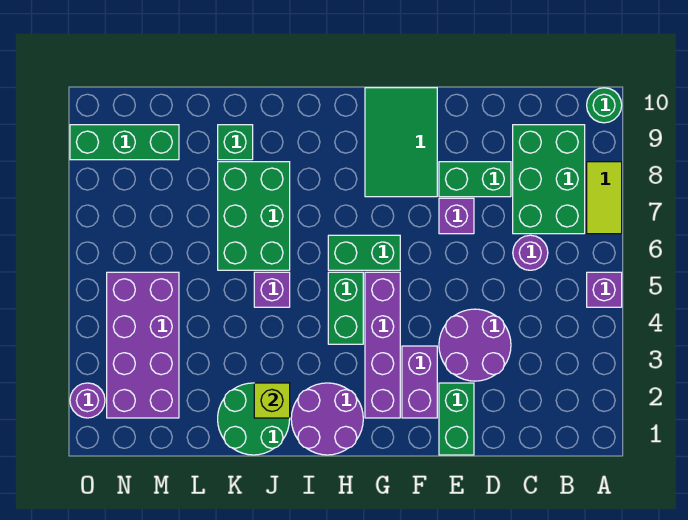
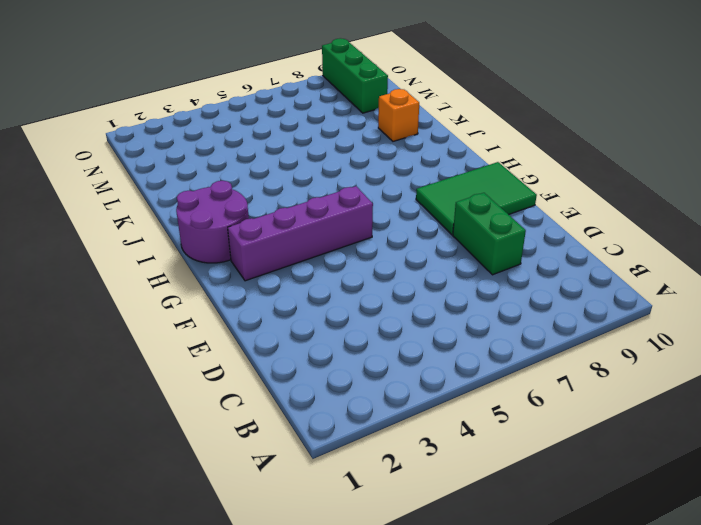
orange 1x1 brick [378,89,419,141] -> green 1x1 brick [218,125,253,160]
none -> purple 1x1 brick [587,272,622,307]
none -> lime 1x2 tile [587,162,622,234]
none -> green 1x1 round brick [587,88,622,123]

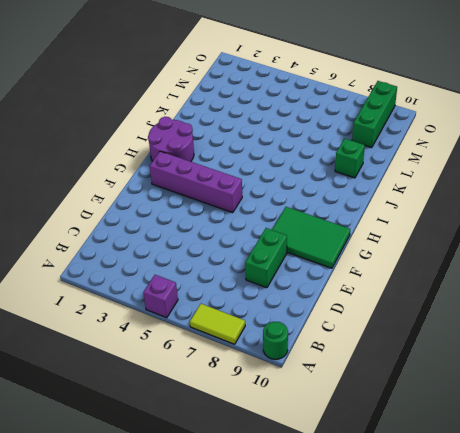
none -> green 2x3 brick [513,125,585,234]
none -> purple 1x1 round brick [513,235,548,270]
none -> purple 2x2 round brick [439,309,511,381]

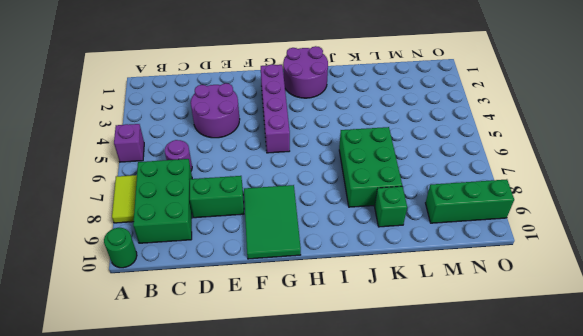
none -> green 1x2 brick [439,383,474,455]
none -> purple 1x1 brick [439,198,474,234]
none -> purple 1x2 brick [402,346,437,418]

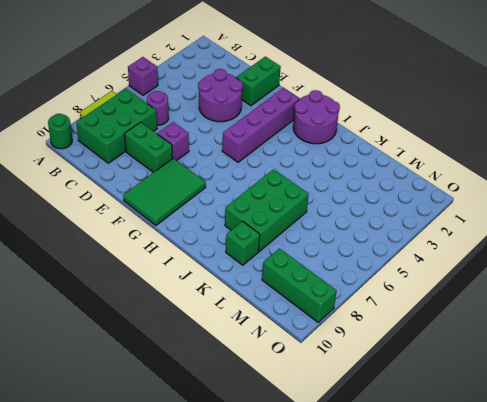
none -> purple 1x2 brick [402,346,437,418]
none -> green 1x2 brick [328,235,400,270]
none -> green 1x2 brick [328,272,363,344]

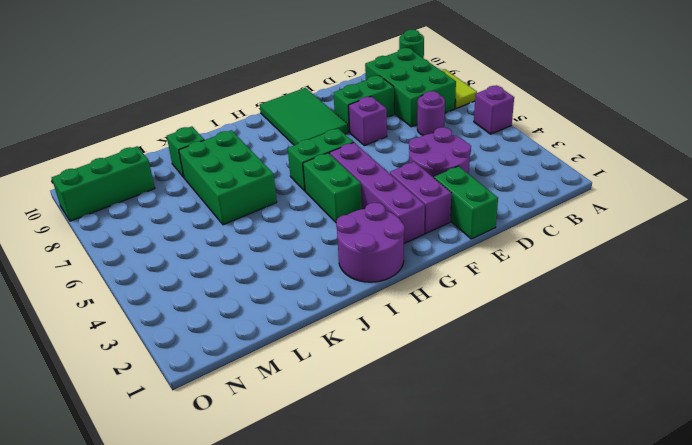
none -> green 2x2 round brick [218,383,290,455]
none -> purple 1x1 brick [254,272,290,307]
none -> purple 2x4 brick [107,272,179,418]

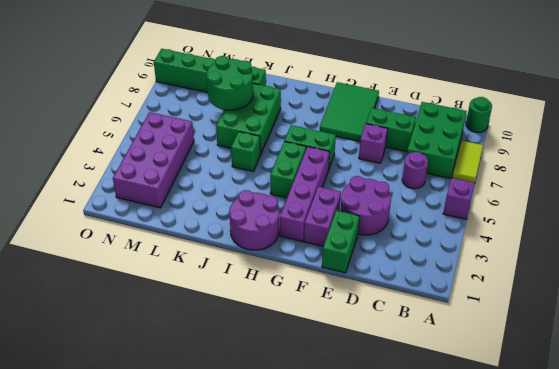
green 1x1 brick [231,132,260,171] -> purple 1x1 brick [254,272,290,307]
green 2x2 round brick [207,56,253,110] -> green 2x2 round brick moved to [218,383,290,455]
none -> purple 1x1 round brick [70,383,105,418]
none -> lime 1x1 brick [254,383,290,418]

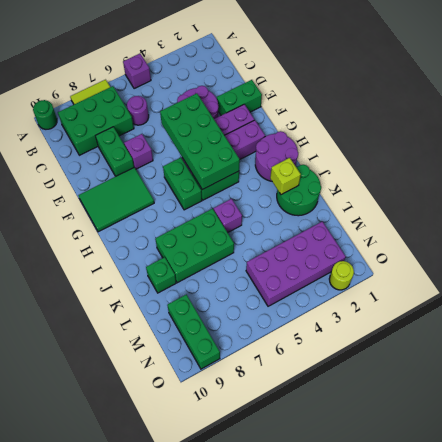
green 2x4 brick [160,93,240,190] -> none
lime 1x1 round brick [329,261,354,290] -> purple 1x1 round brick [70,383,105,418]

